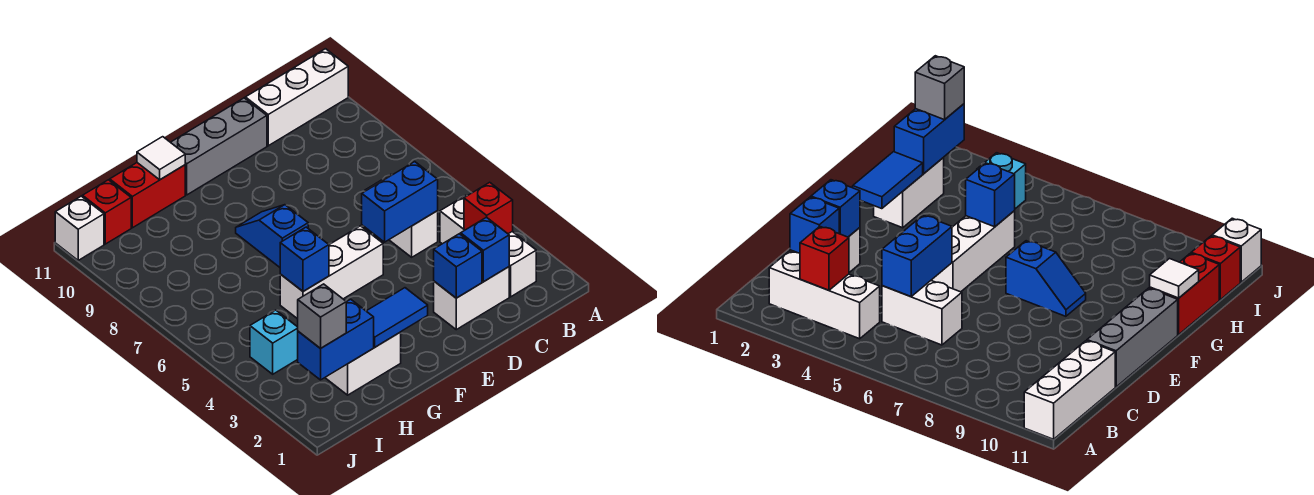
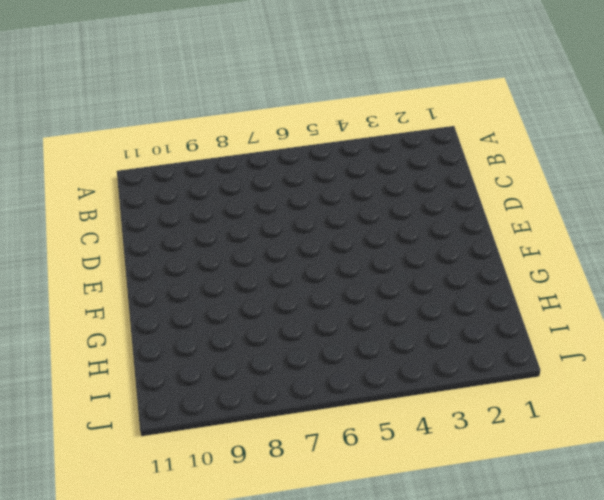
none -> white 1x3 brick [245,49,348,146]
none -> white 1x3 brick [440,195,536,297]
none -> white 1x2 brick [434,267,509,330]

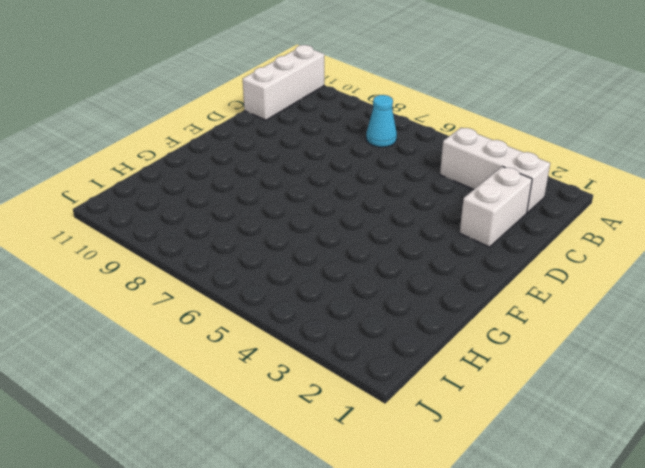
cyan 1x1 cone [366,95,397,147] -> none
none -> white 1x2 brick [365,175,438,257]
none -> grey 1x3 brick [171,98,267,195]
none -> white 1x3 brick [280,226,383,319]

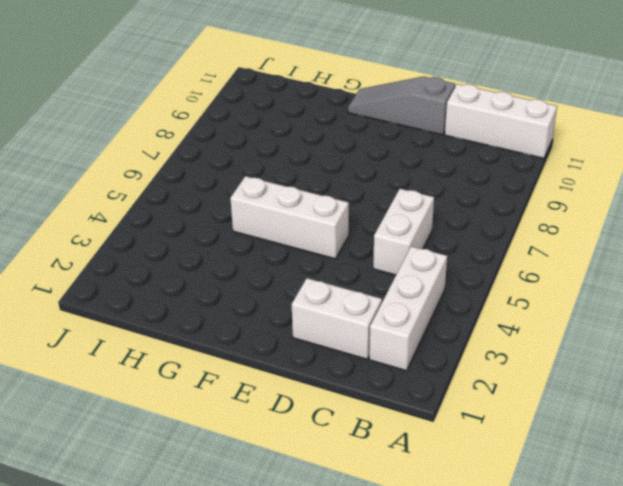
grey 1x3 slope [348,76,455,135] -> grey 1x3 brick [171,98,267,195]
none -> blue 1x2 slope [236,205,308,267]
none -> white 1x2 brick [325,332,401,395]
none -> red 1x2 brick [110,163,185,228]

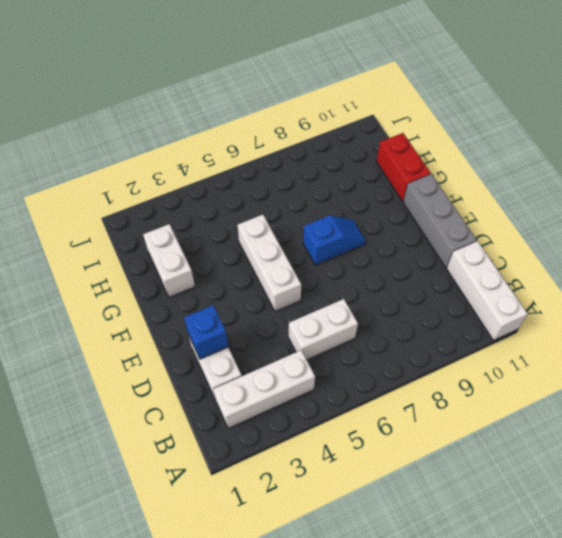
none -> cyan 1x1 brick [250,310,298,374]
none -> red 1x1 brick [83,180,131,244]
none -> white 1x1 brick [55,196,104,260]

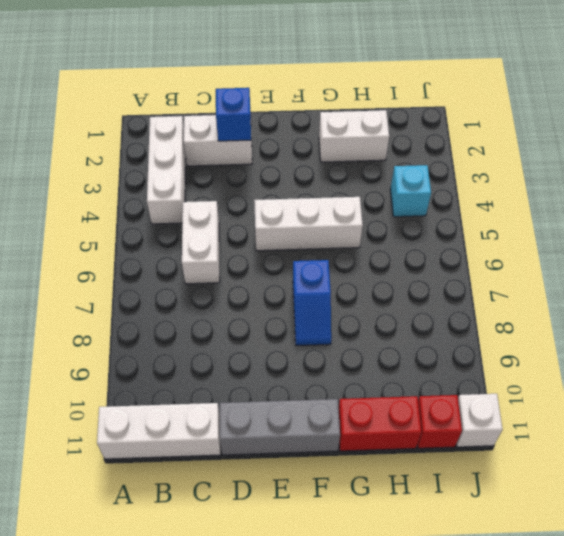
none -> red 1x1 brick [464,182,513,234]
none -> blue 1x1 brick [461,217,509,282]
none -> blue 1x2 brick [362,162,438,242]

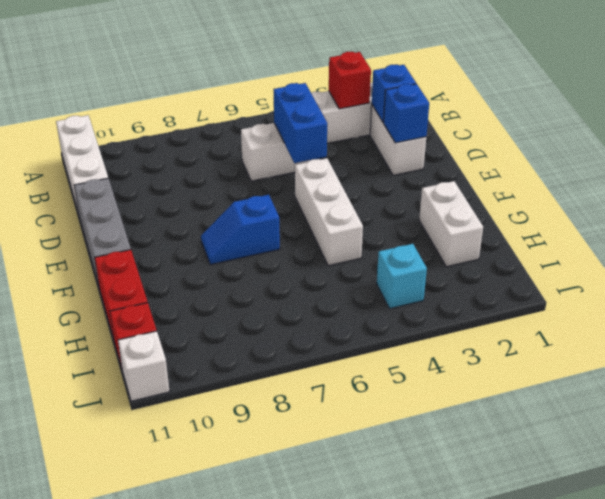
none -> blue 1x2 tile [367,288,428,347]
none -> blue 1x1 brick [280,227,329,291]
none -> white 1x1 tile [137,137,185,180]

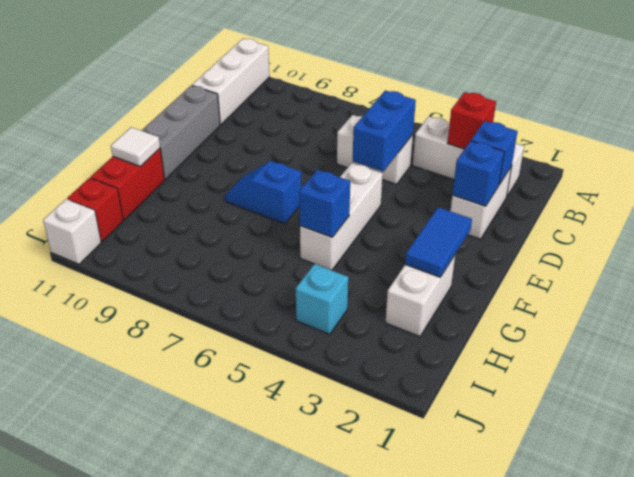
none -> blue 1x2 brick [298,299,374,380]
none -> grey 1x1 brick [298,284,346,349]

